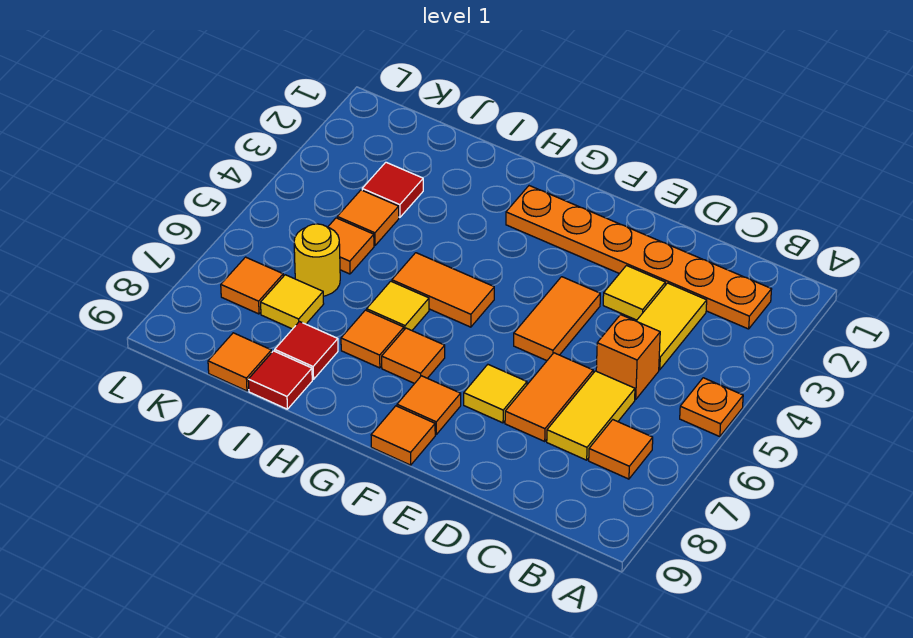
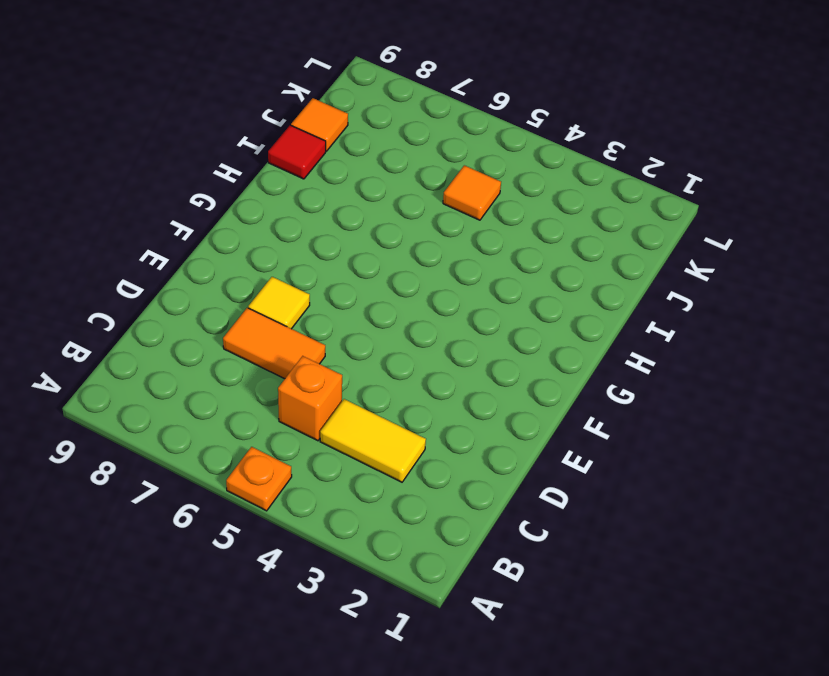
none -> orange 1x6 plate [506,186,772,329]
none -> orange 1x1 tile [589,420,653,479]
none -> yellow 1x2 tile [547,371,635,460]

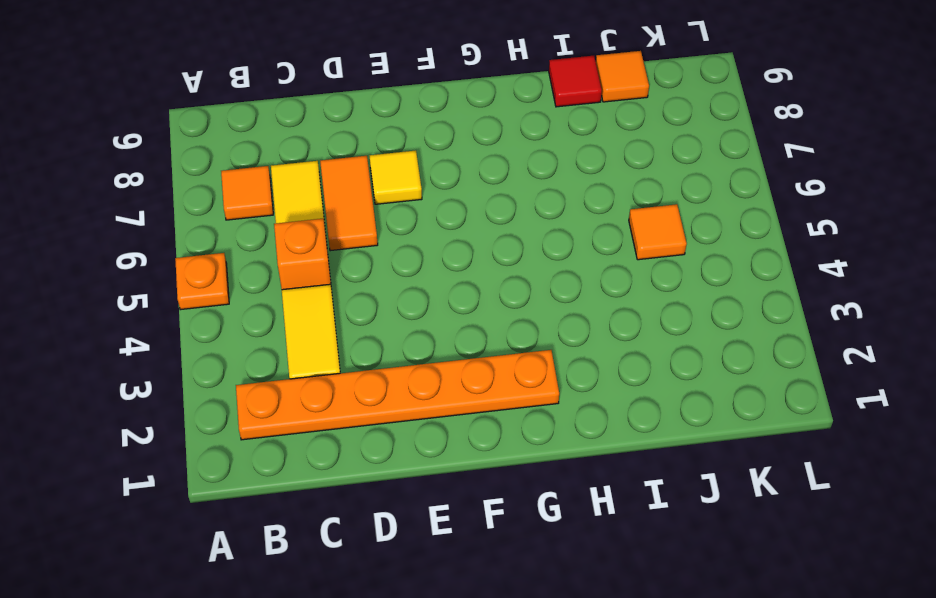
none -> yellow 1x1 tile [603,266,665,320]
none -> orange 1x2 tile [514,277,600,361]
none -> orange 1x1 tile [397,376,461,434]

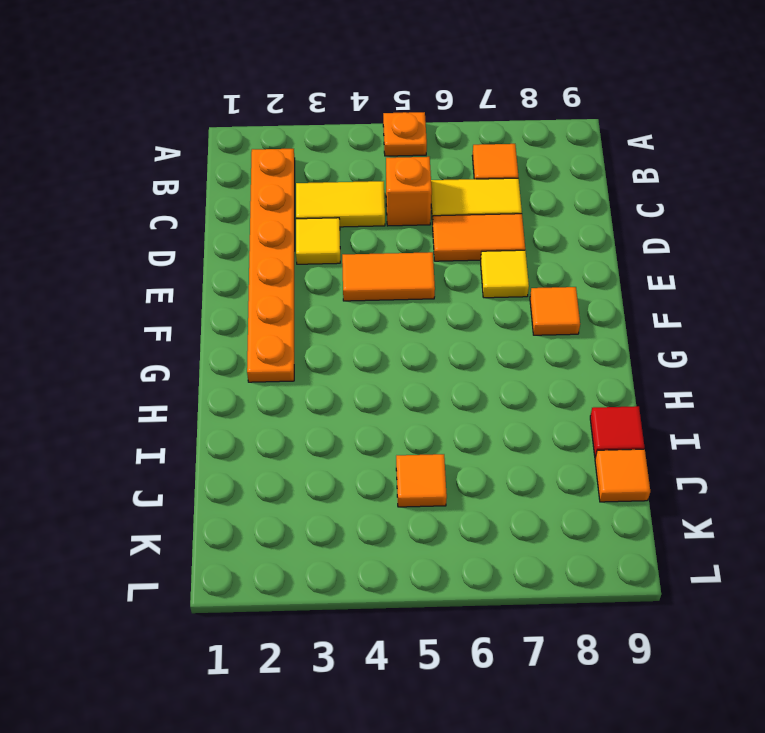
none -> orange 1x1 tile [371,406,435,465]
none -> orange 1x2 tile [392,253,494,327]
none -> orange 1x1 tile [382,328,445,384]

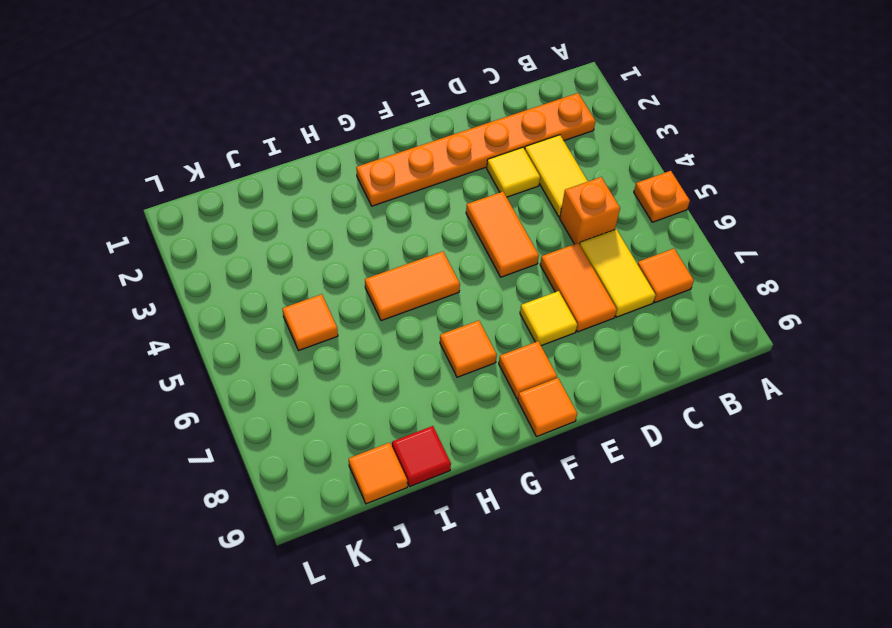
none -> yellow 1x1 tile [367,281,429,330]
none -> orange 1x1 tile [341,310,404,368]
none -> red 1x1 tile [275,322,338,379]

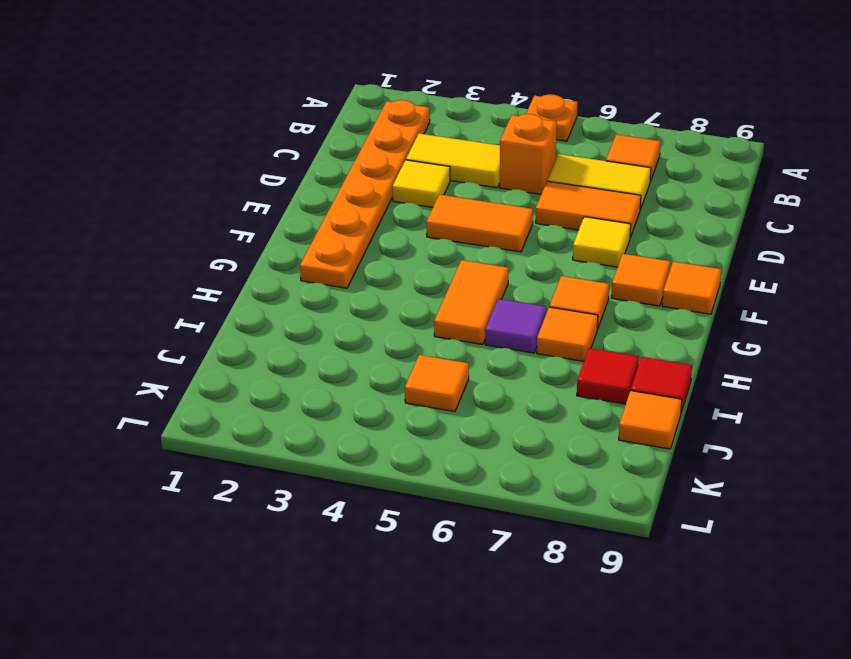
purple 1x1 tile [485,299,546,353] -> yellow 1x1 tile [367,281,429,330]
none -> red 1x1 tile [362,162,423,217]
none -> orange 1x1 tile [337,190,399,245]
none -> yellow 1x1 round brick [294,224,340,296]

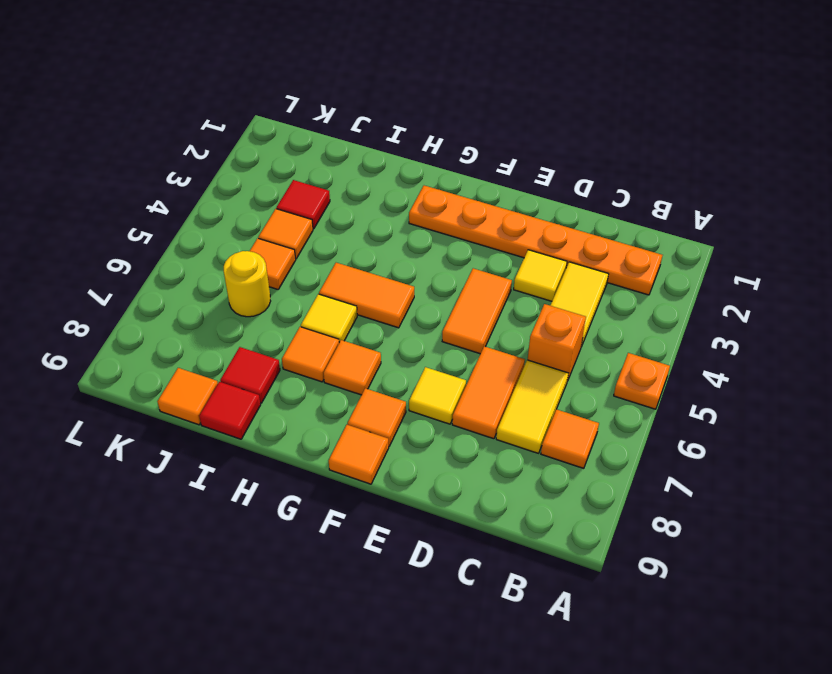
none -> yellow 1x1 tile [261,275,324,329]
none -> orange 1x1 tile [221,257,283,314]

